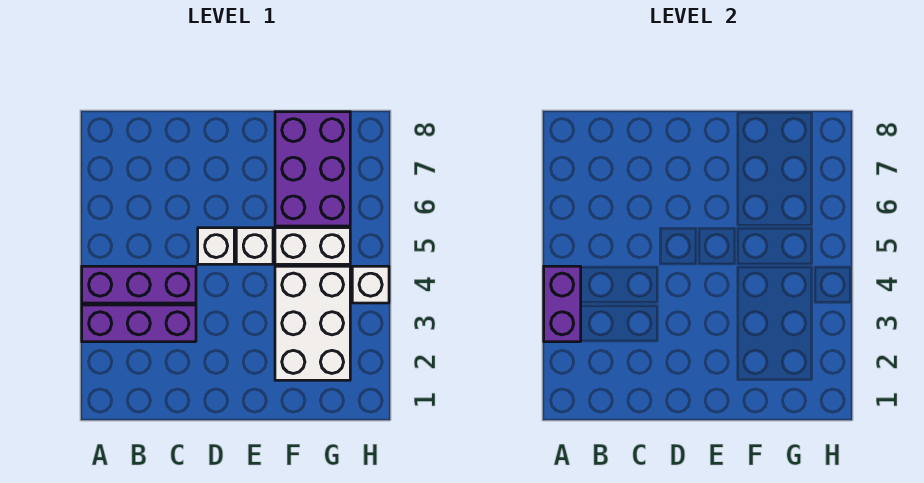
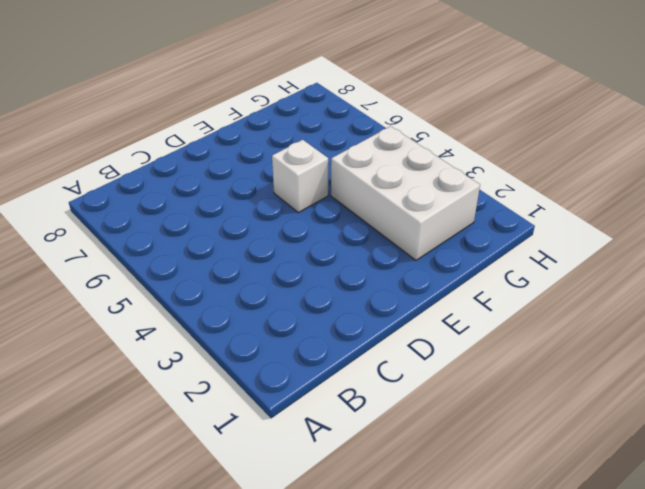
none -> purple 1x3 brick [82,305,196,342]
none -> purple 1x3 brick [82,266,196,303]

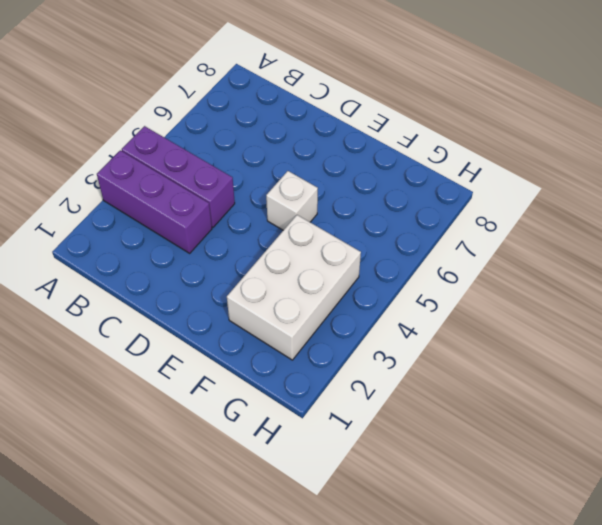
none -> white 1x1 brick [198,228,234,264]
none -> white 1x2 brick [275,228,350,264]

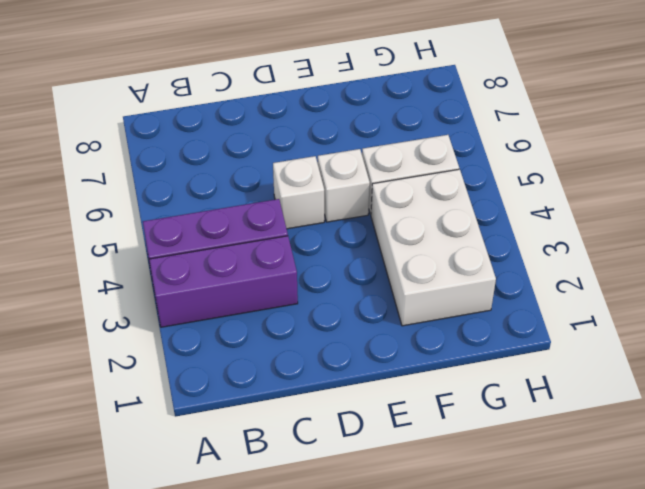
none -> purple 2x3 brick [275,112,350,226]
none -> white 1x1 brick [352,266,389,303]

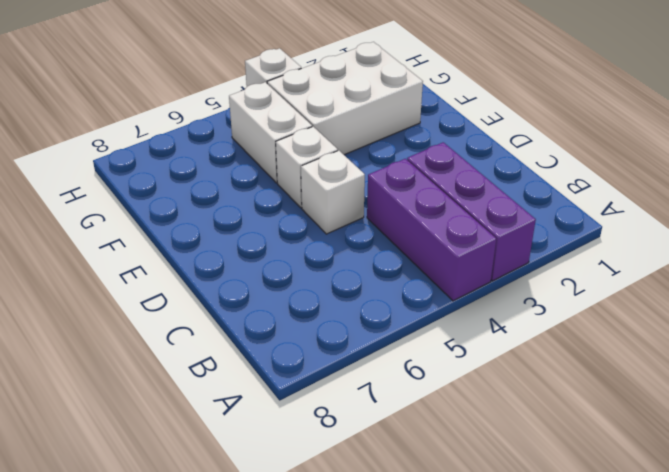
none -> purple 2x3 brick [275,112,350,226]
none -> purple 1x2 brick [544,266,581,342]

